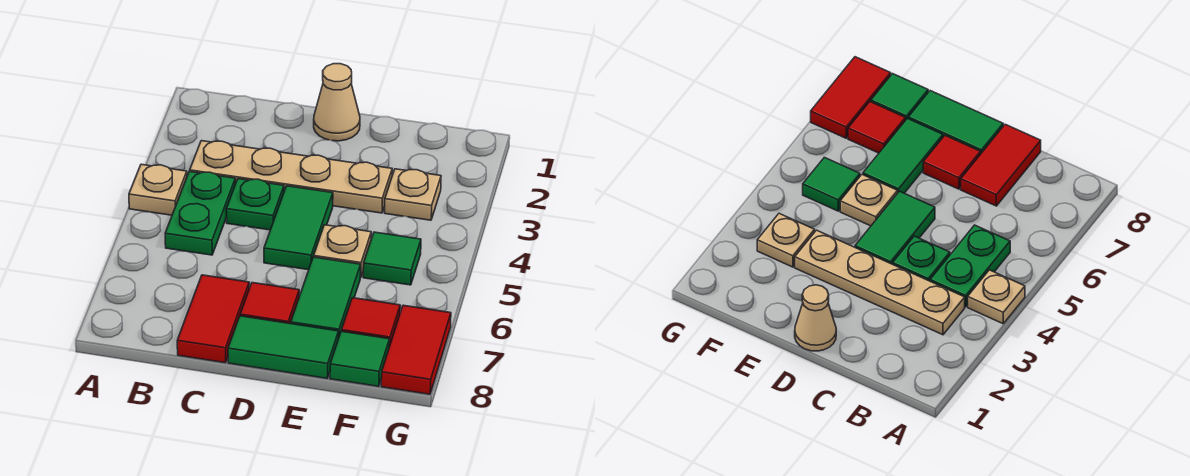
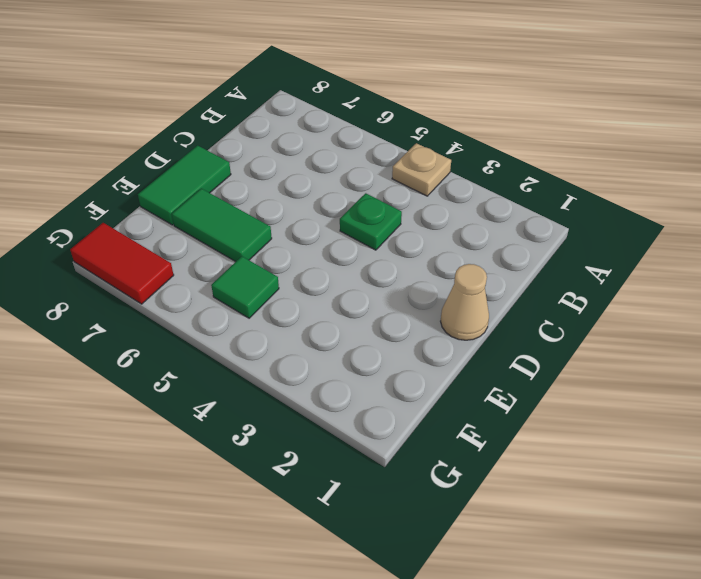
none -> tan 1x4 plate [190,141,392,213]
none -> green 1x2 plate [165,171,235,255]
none -> red 1x2 tile [177,275,249,363]

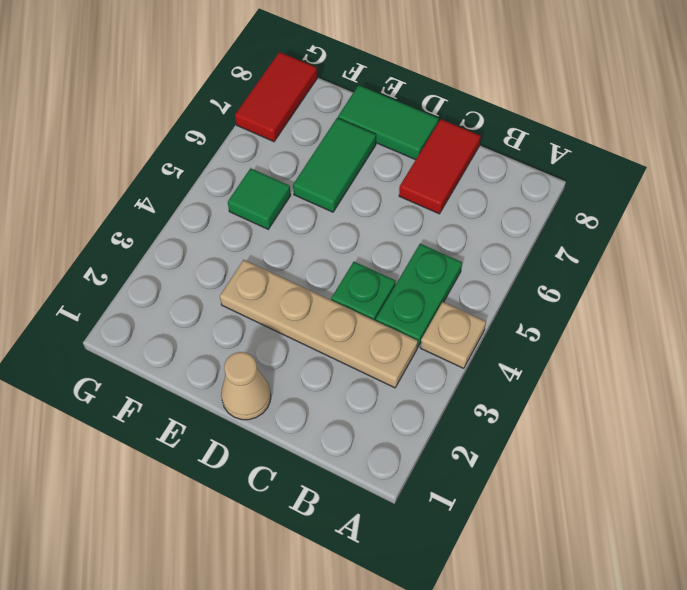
none -> green 1x2 tile [264,186,333,270]
none -> red 1x1 tile [240,283,299,324]
none -> tan 1x1 plate [314,225,371,278]

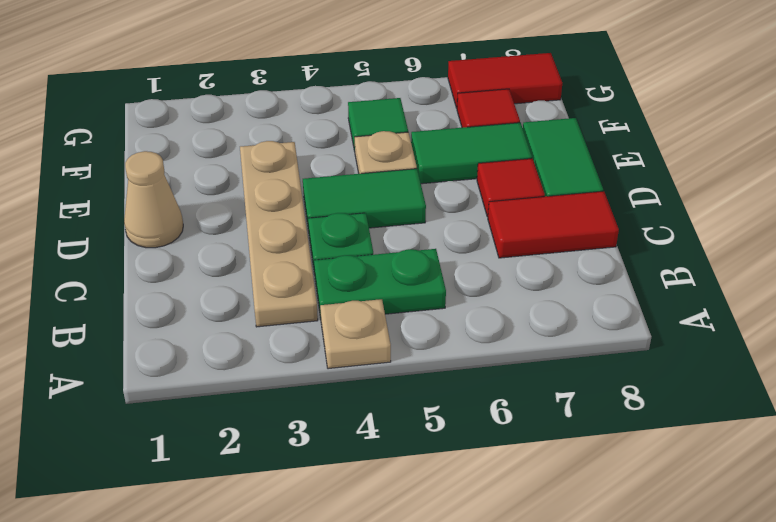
none -> tan 1x1 plate [385,169,441,220]
none -> green 1x1 tile [330,331,390,386]

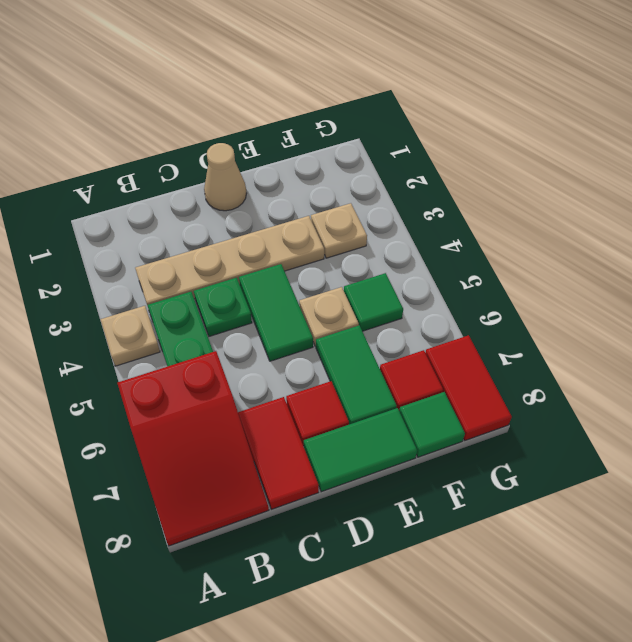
red 2x3 slope [117,351,269,546] -> none

